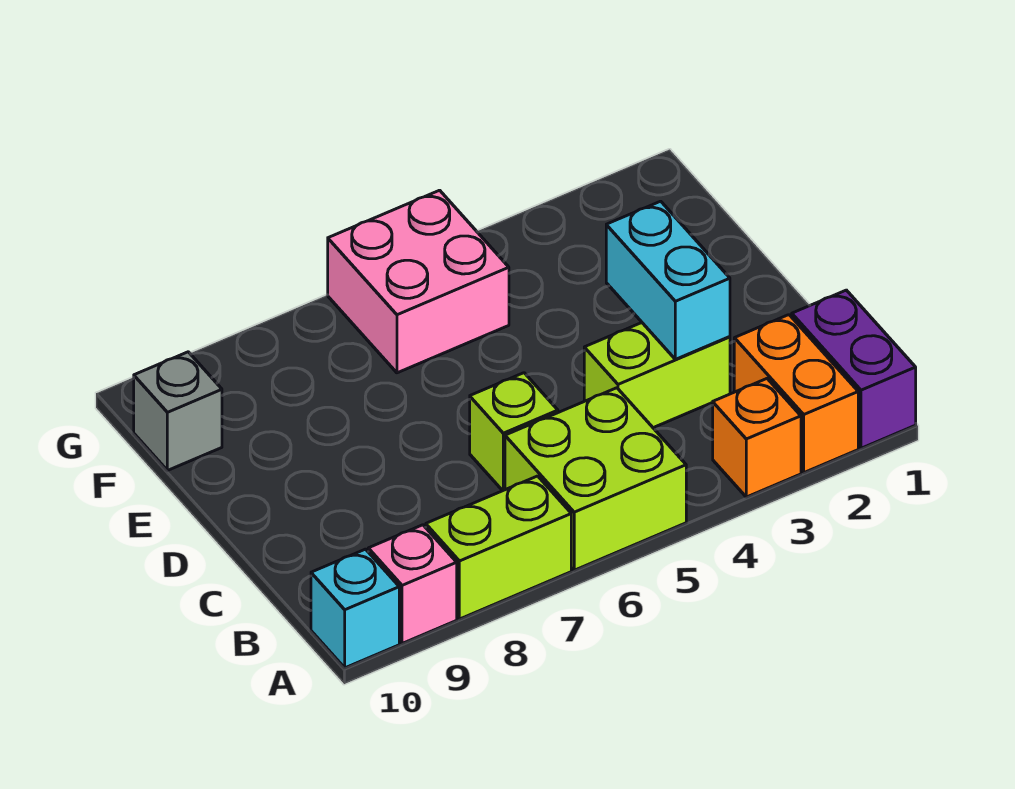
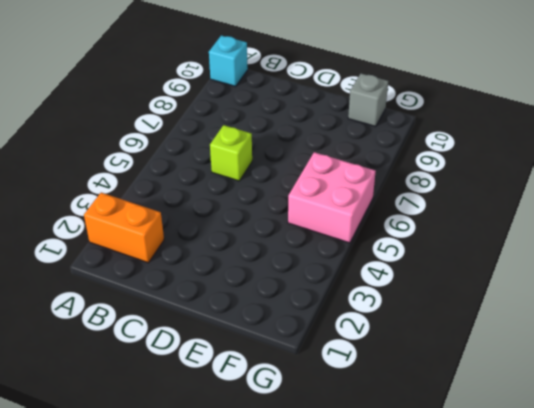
none -> purple 1x2 brick [792,290,916,448]
none -> orange 1x1 brick [713,379,801,497]
none -> lime 2x2 brick [505,388,686,570]

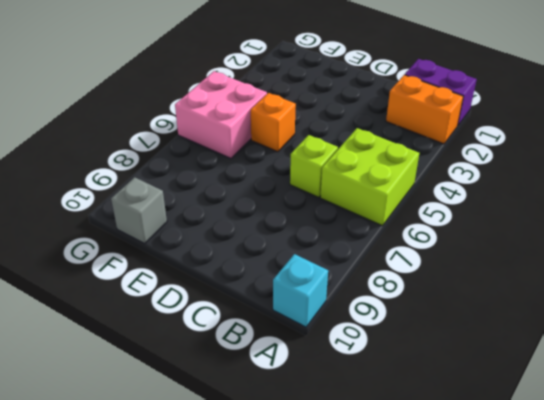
orange 1x1 brick [251,93,296,152] -> orange 1x1 brick moved to [713,379,801,497]
none -> lime 1x2 brick [425,476,571,619]
none -> pink 1x1 brick [368,525,457,643]
none -> lime 1x2 brick [584,323,730,428]

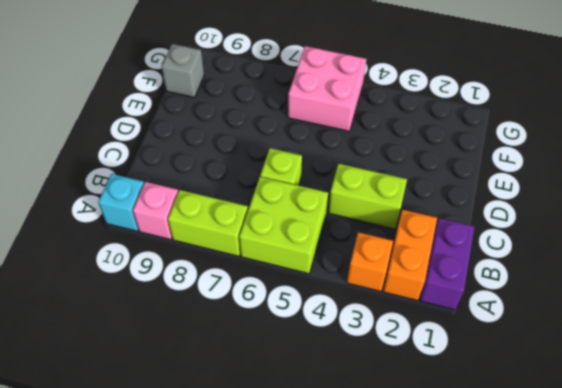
none -> cyan 1x2 brick [606,201,730,359]

